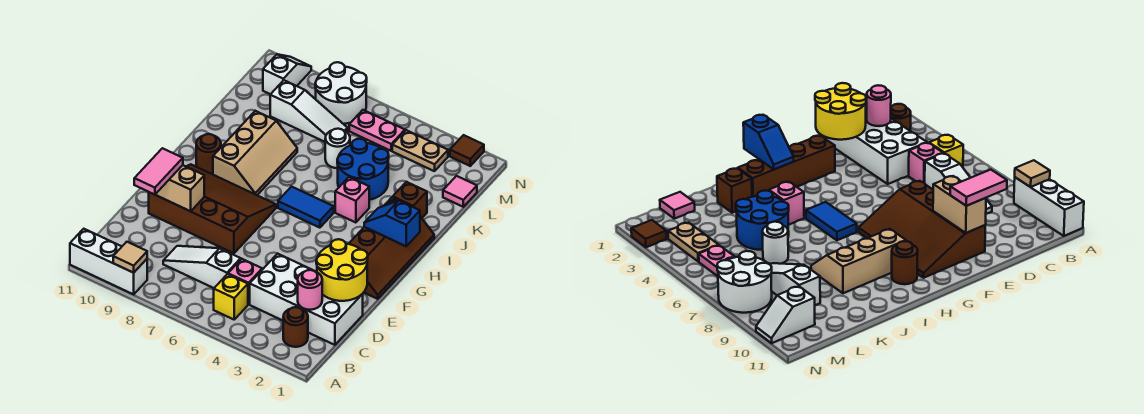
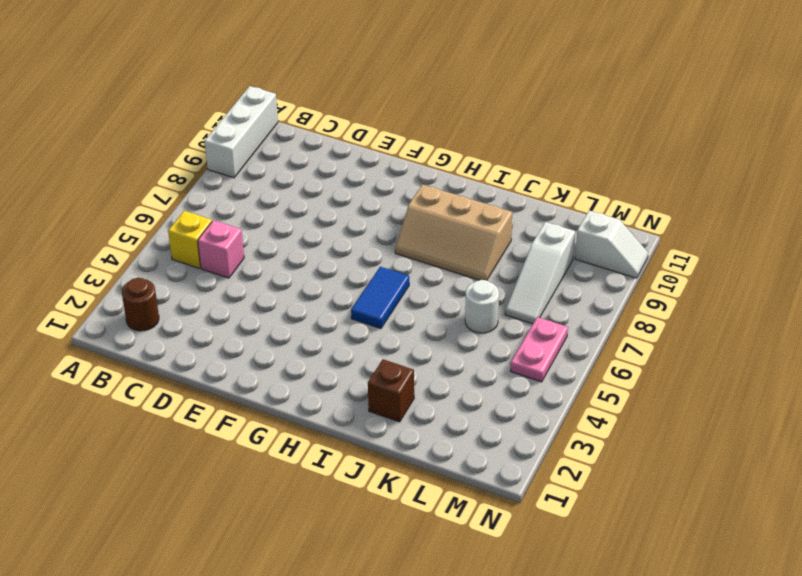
none -> white 2x4 brick [250,254,363,345]
none -> white 1x3 slope [163,246,241,288]
none -> brown 3x4 slope [149,164,276,253]

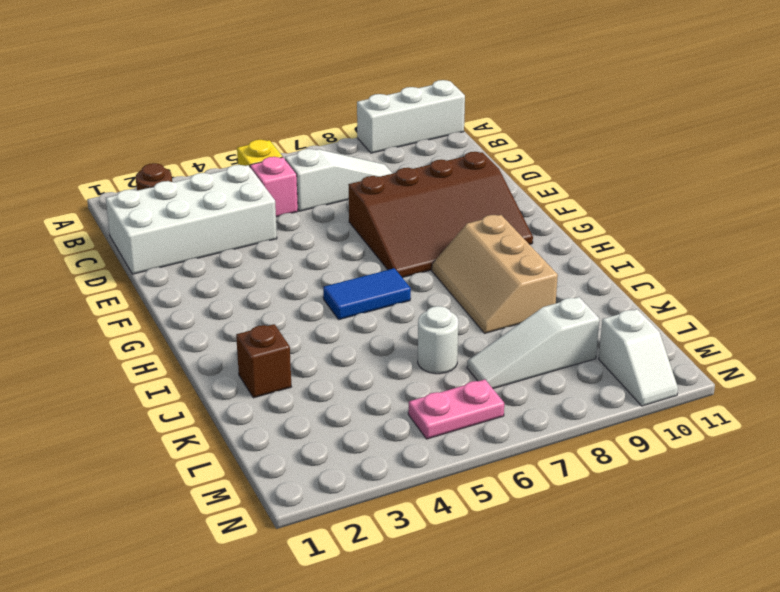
none -> brown 2x4 slope [349,197,434,299]
none -> brown 1x1 round brick [196,134,221,173]
none -> pink 1x1 brick [335,177,369,223]

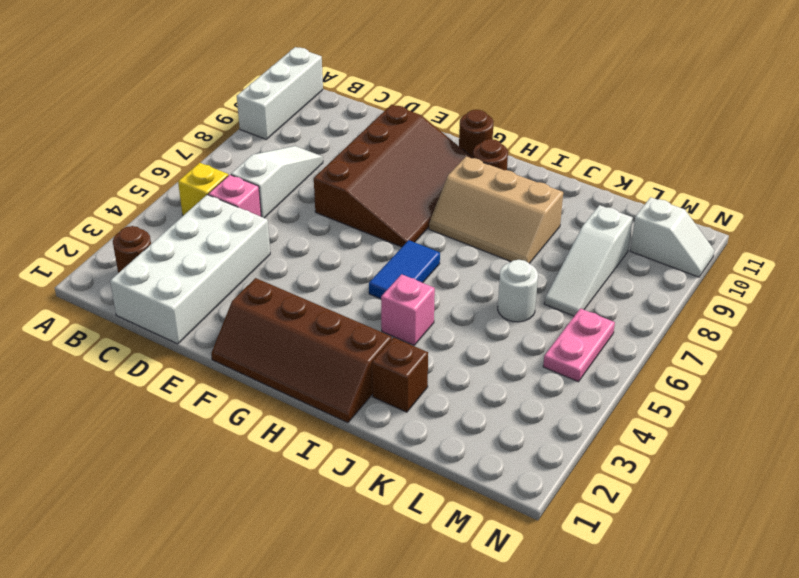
brown 1x1 round brick [459,110,494,158] -> none
none -> blue 2x2 round brick [337,139,389,200]
none -> pink 1x1 tile [443,176,477,207]
none -> tan 1x2 plate [392,130,448,171]

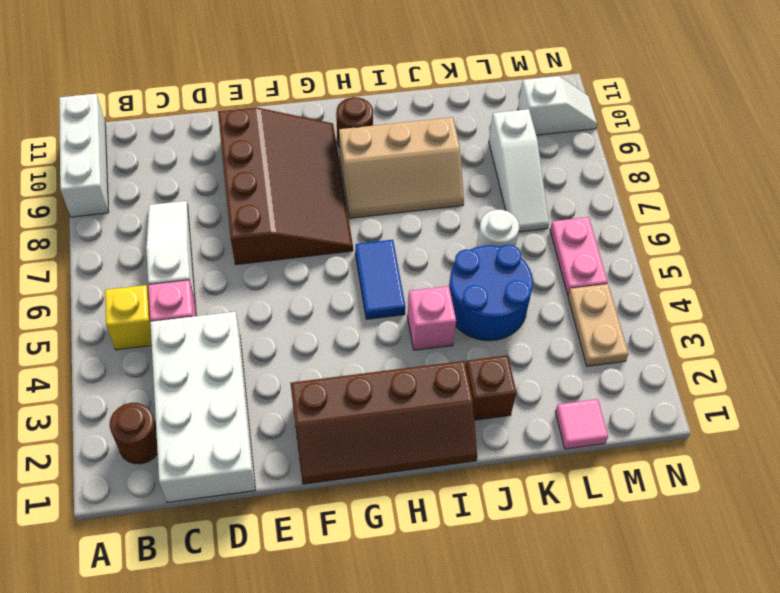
none -> white 2x2 round brick [315,62,367,124]
none -> brown 1x1 tile [450,135,484,166]
none -> tan 1x1 tile [113,242,147,273]

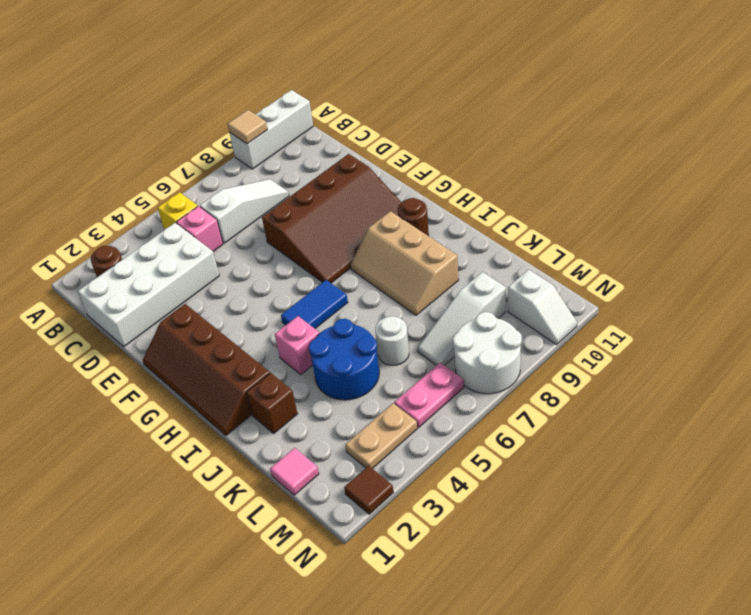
none -> pink 1x1 round brick [298,270,322,310]
none -> yellow 2x2 round brick [316,239,368,301]
none -> tan 1x2 brick [155,165,204,211]

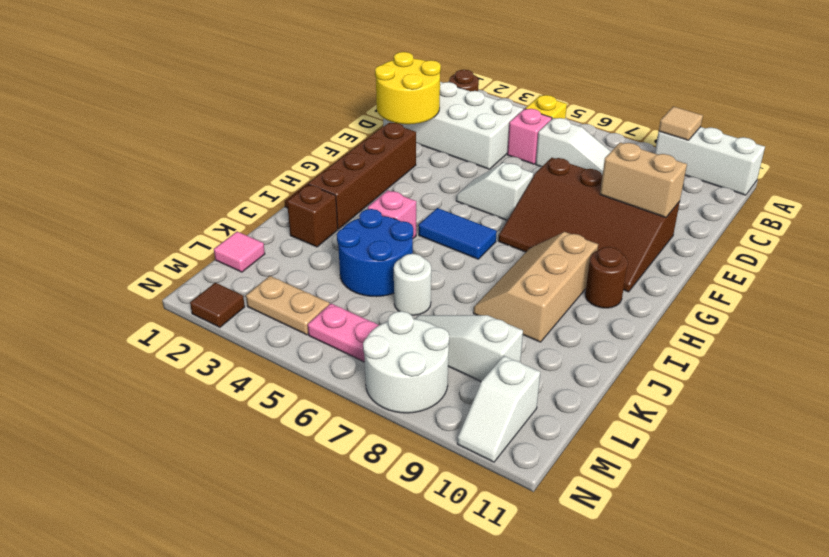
white 1x2 slope [456,163,534,220] -> none
none -> pink 1x1 round brick [298,270,322,310]
none -> blue 1x2 slope [364,201,420,246]
none -> pink 1x2 tile [134,148,183,195]

